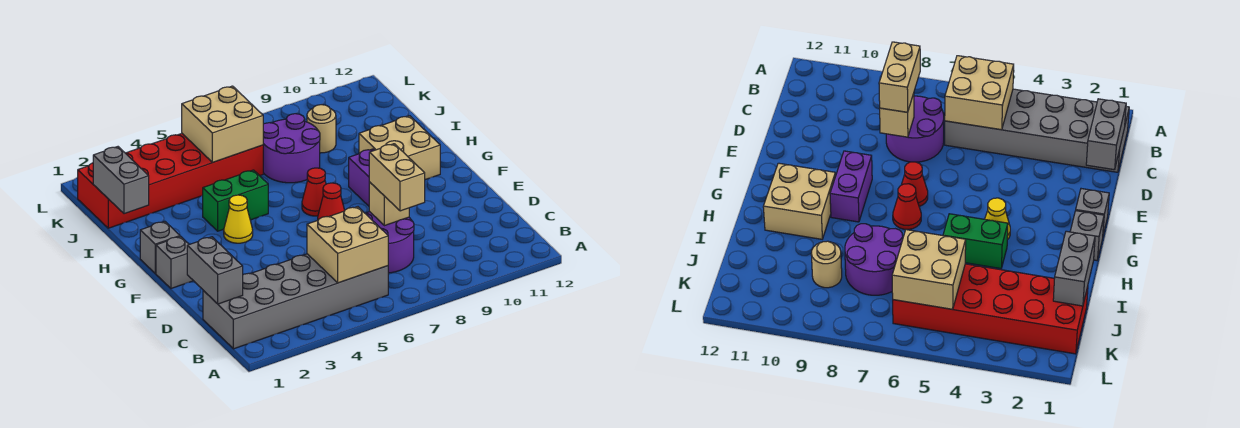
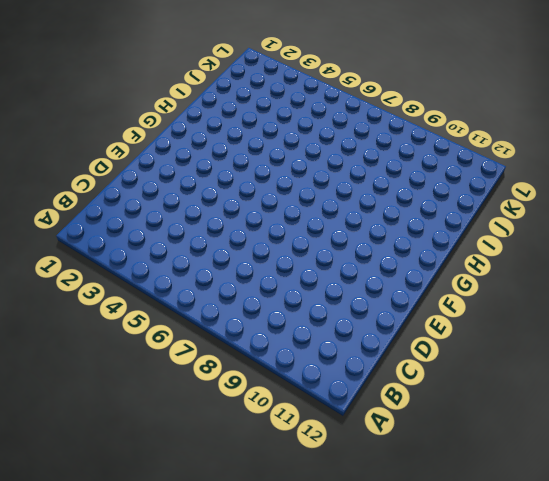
none -> grey 2x6 brick [203,254,388,349]
none -> purple 2x2 round brick [365,212,414,273]
none -> grey 1x1 brick [156,236,193,288]

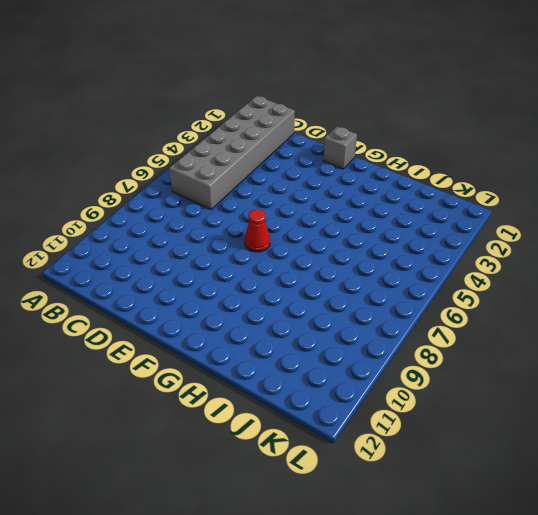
none -> purple 2x2 round brick [365,212,414,273]
none -> purple 1x2 brick [349,149,374,206]
none -> grey 1x1 brick [140,221,180,273]

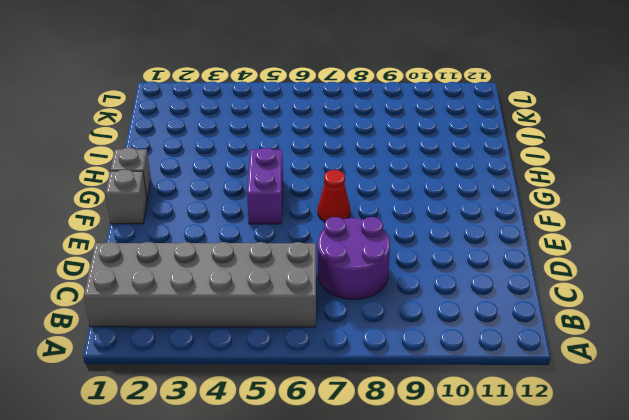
purple 1x2 brick [247,148,283,224] -> purple 1x2 brick moved to [349,149,374,206]
none -> yellow 1x1 cone [224,195,253,243]
none -> red 1x1 cone [302,168,326,216]
none -> tan 2x2 brick [359,116,440,180]

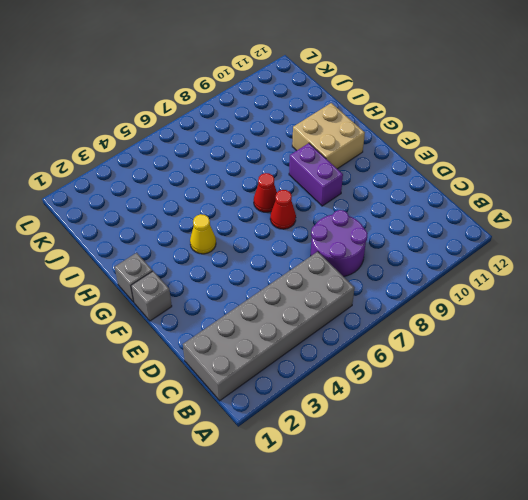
none -> green 1x2 brick [203,170,268,231]
none -> purple 2x2 round brick [263,114,320,183]
none -> red 2x6 brick [78,134,263,228]

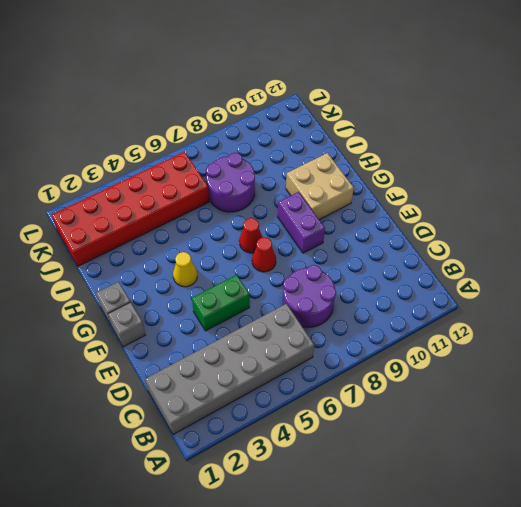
green 1x2 brick [192,275,250,331] -> green 1x2 brick moved to [203,170,268,231]
none -> tan 1x1 round brick [307,105,336,153]
none -> tan 2x2 brick [307,207,388,283]
none -> grey 1x2 brick [187,237,243,304]

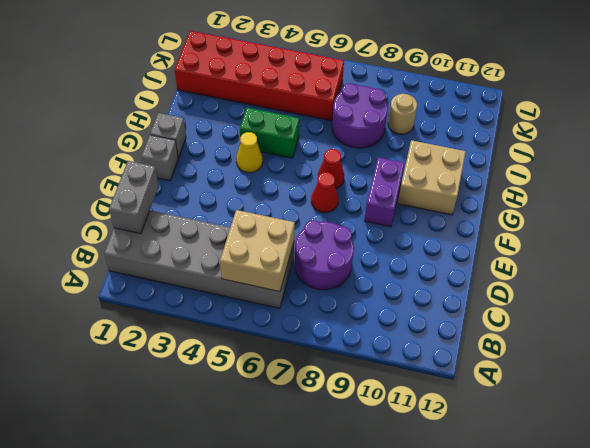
none -> tan 1x1 brick [369,182,409,226]
none -> grey 1x2 brick [93,147,149,214]
none -> tan 2x2 brick [182,86,263,162]

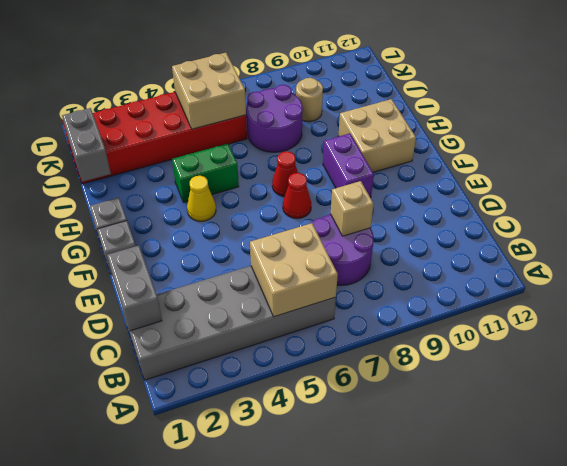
none -> tan 1x2 brick [369,144,425,211]

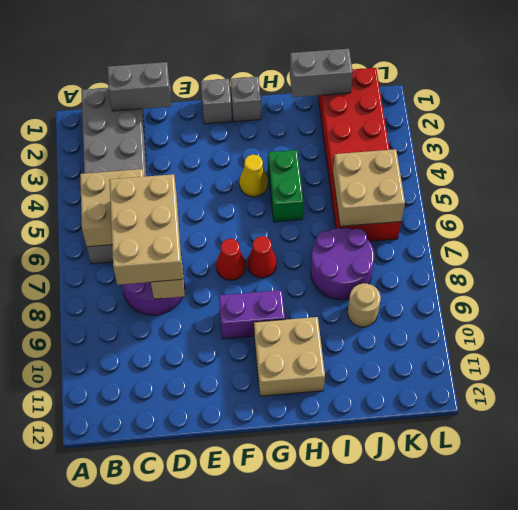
tan 2x3 brick [109,174,183,285] -> tan 1x2 brick [369,144,425,211]

